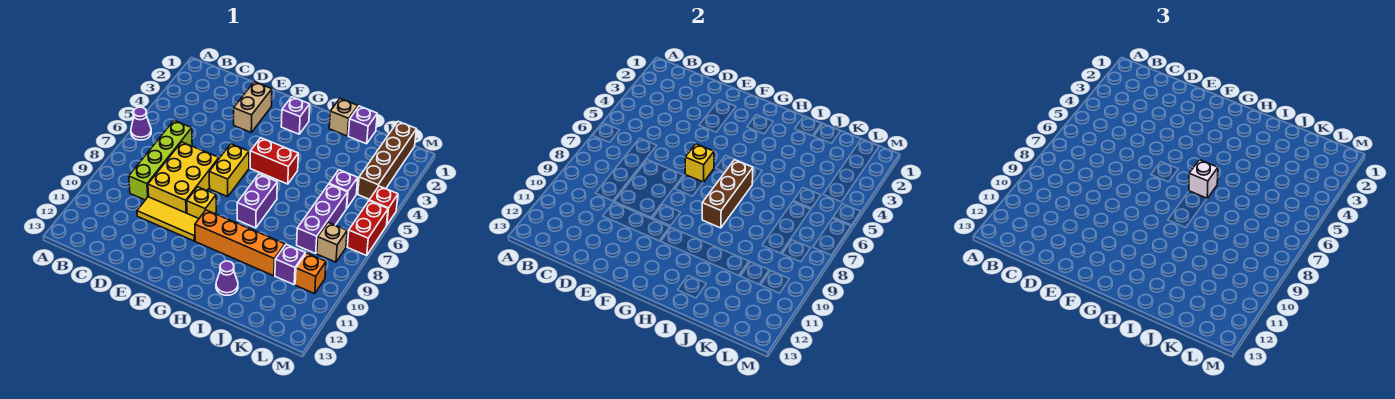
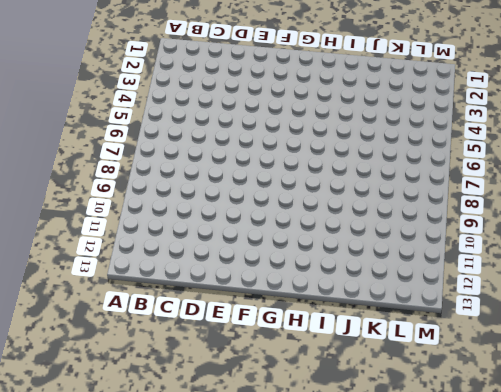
none -> purple 1x1 cone [131,107,151,140]
none -> lime 1x4 brick [129,120,192,200]
none -> yellow 2x3 brick [148,142,219,213]

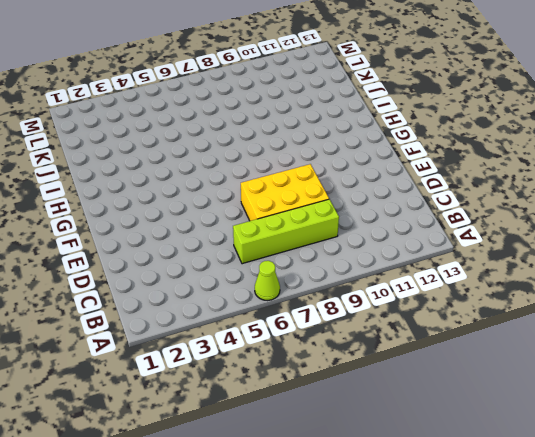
lime 1x1 cone [255,261,280,300] -> purple 1x1 cone [131,107,151,140]
none -> yellow 1x3 tile [137,197,199,241]
none -> tan 1x2 brick [234,82,272,132]
none -> yellow 1x2 brick [209,144,249,197]

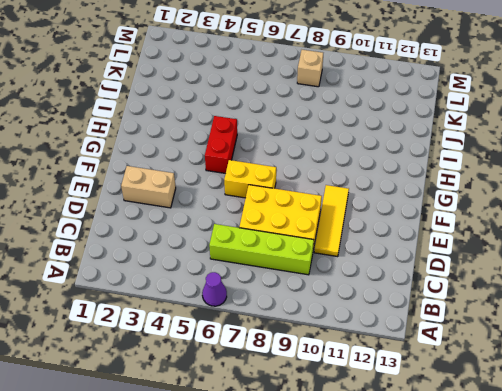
none -> yellow 1x1 brick [187,187,216,218]
none -> purple 1x1 brick [281,97,310,134]
none -> orange 1x4 brick [195,210,285,276]

